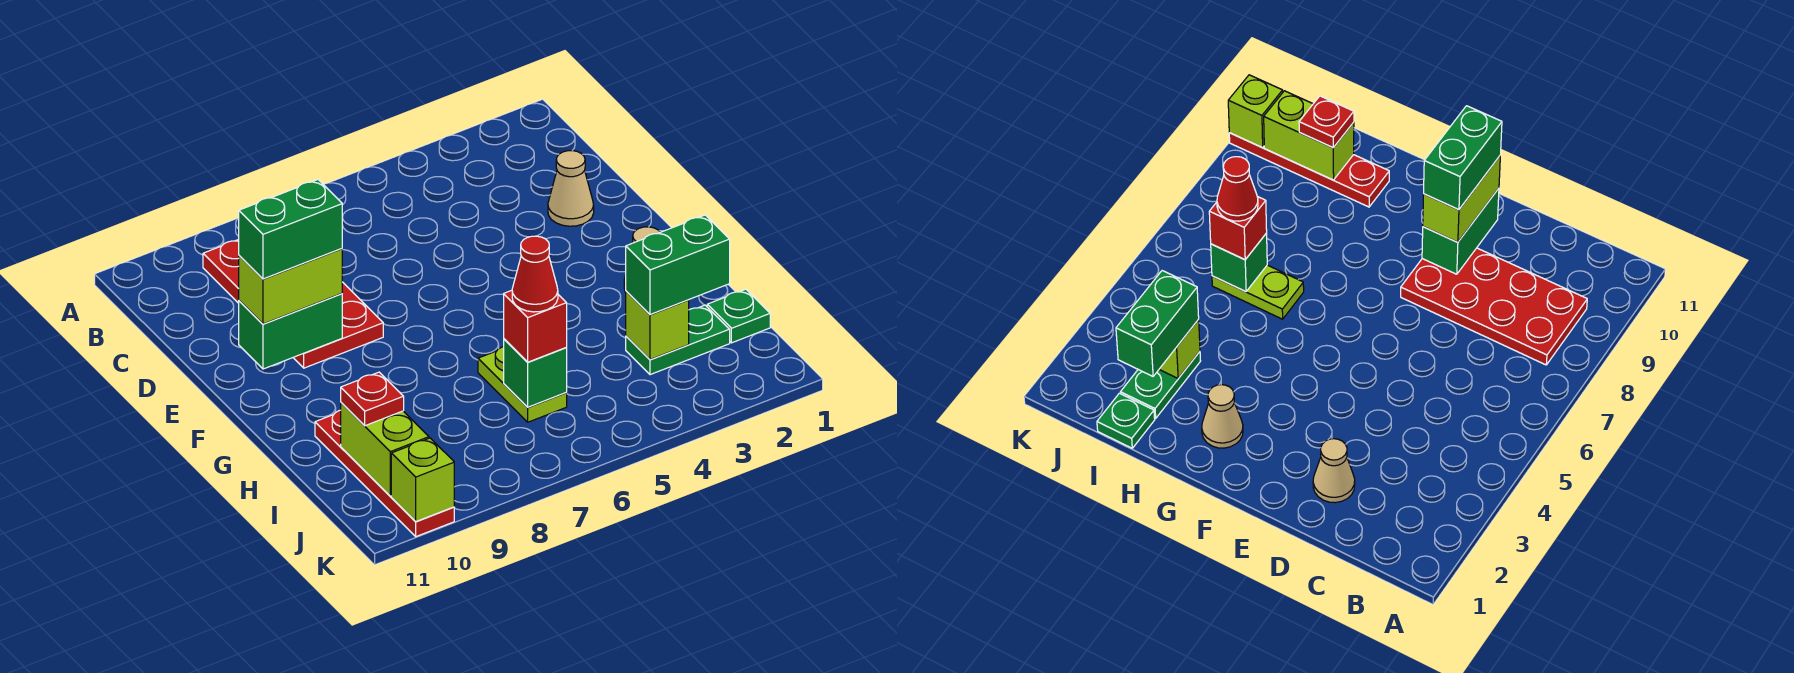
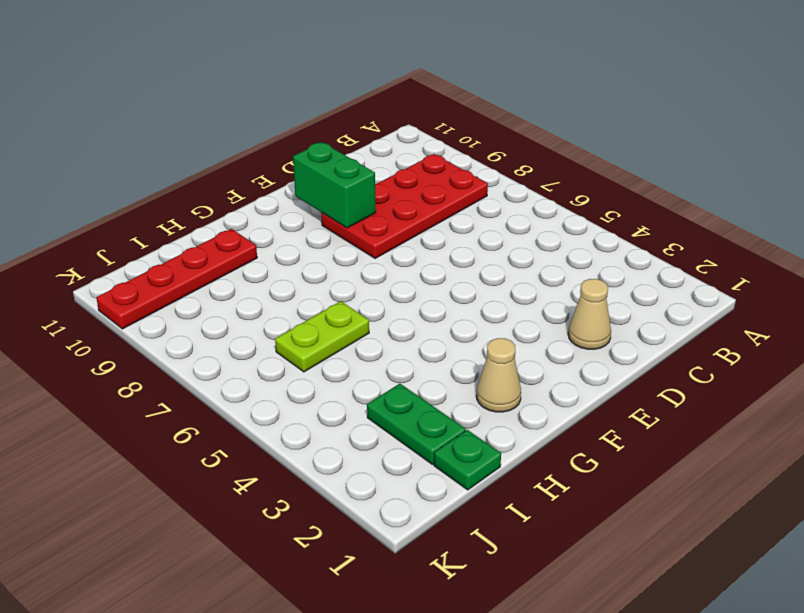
none -> lime 1x1 brick [626,291,689,360]
none -> green 1x1 brick [504,339,567,407]
none -> lime 1x2 brick [341,403,429,496]

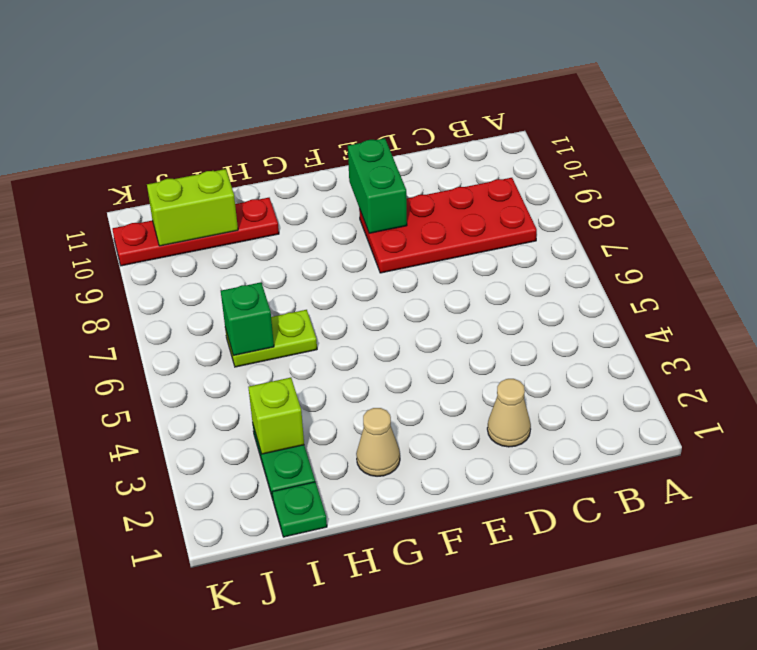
none -> lime 1x1 brick [391,438,454,522]
none -> lime 1x2 brick [239,249,342,324]
none -> green 1x2 brick [626,215,730,315]

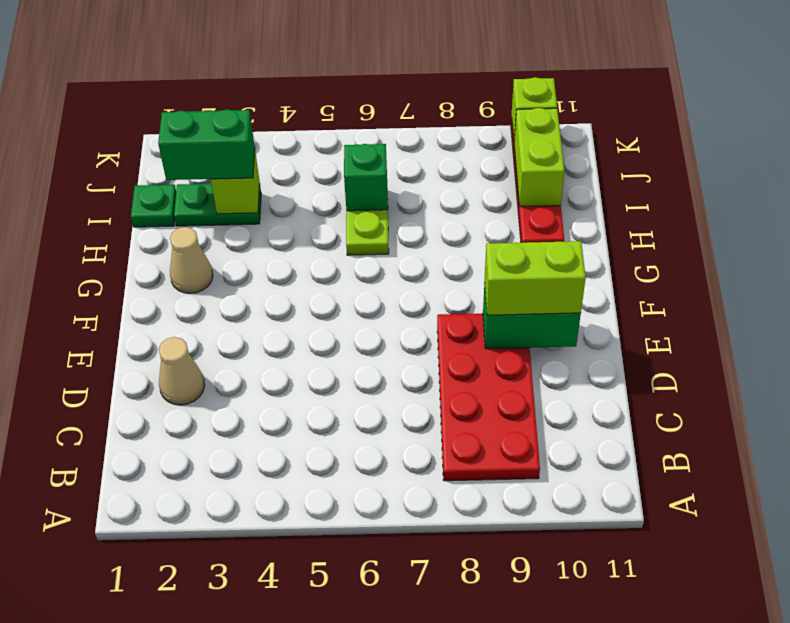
none -> red 1x1 brick [504,290,567,362]
none -> red 1x1 plate [341,372,404,426]
none -> green 1x2 brick [239,180,342,279]

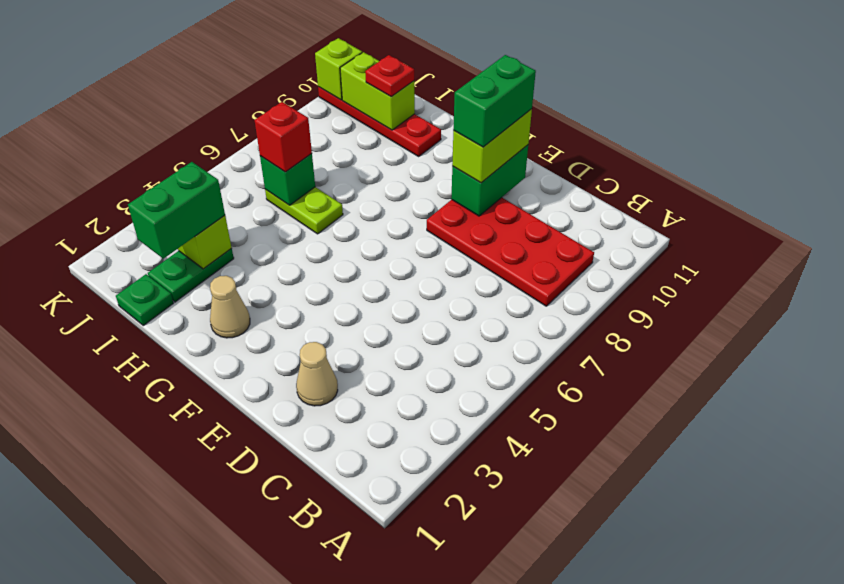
none -> red 1x1 cone [512,236,558,312]

